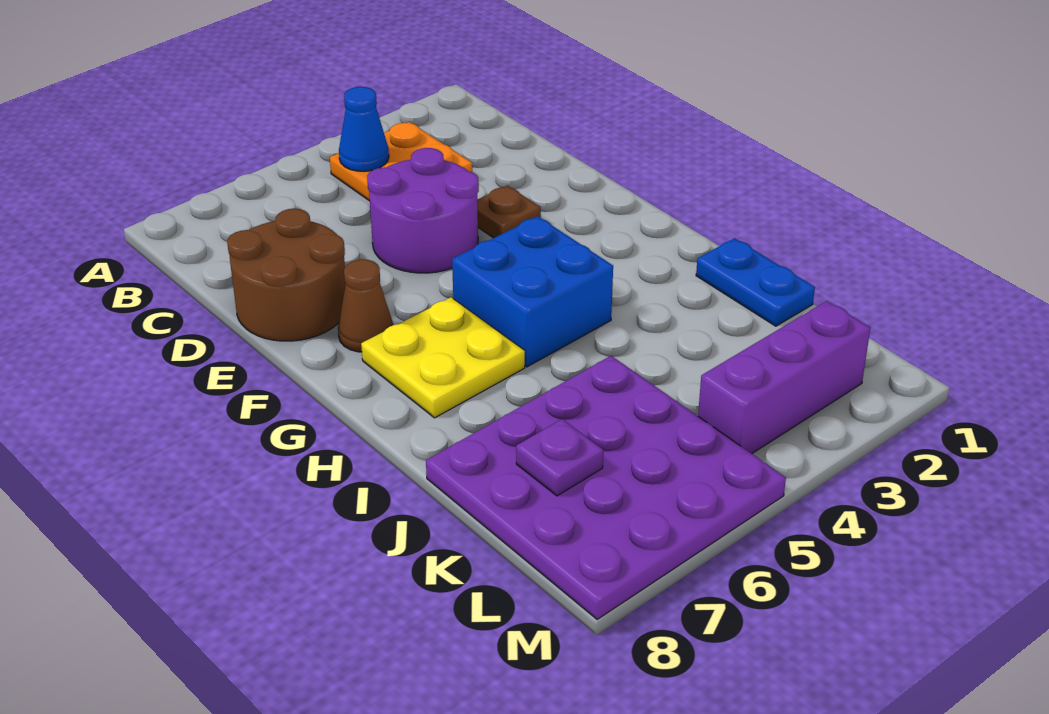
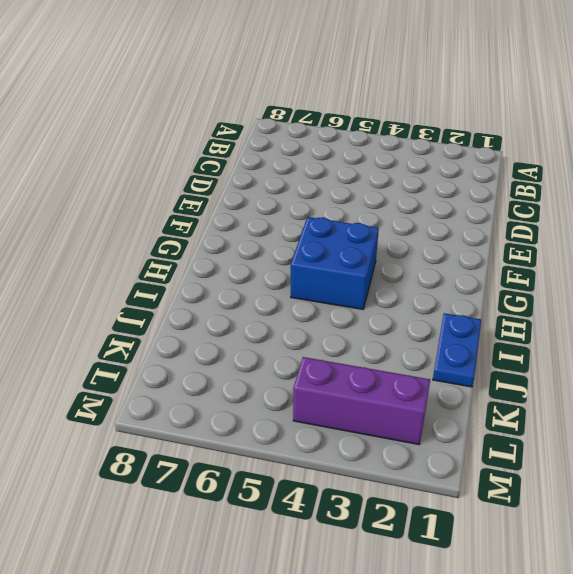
none -> orange 2x2 plate [330,122,472,201]
none -> purple 2x2 round brick [367,148,479,273]
none -> brown 2x2 round brick [227,209,346,341]

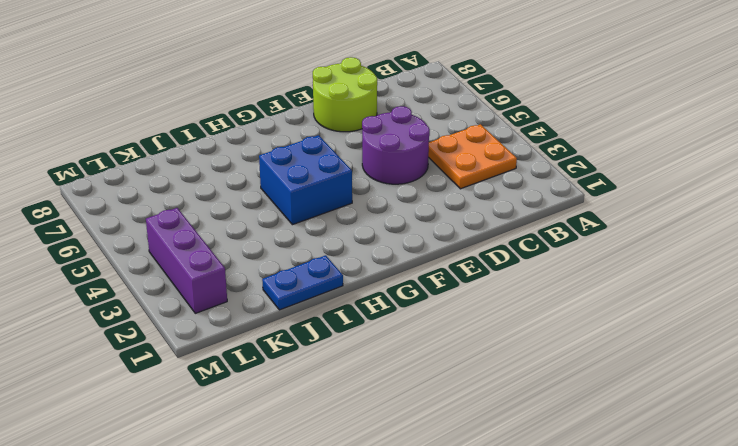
lime 2x2 round brick [313,57,377,132] -> brown 2x2 round brick [227,209,346,341]
none -> brown 1x1 plate [477,186,541,238]
none -> brown 1x1 cone [338,259,393,352]
none -> yellow 2x2 plate [361,297,525,418]

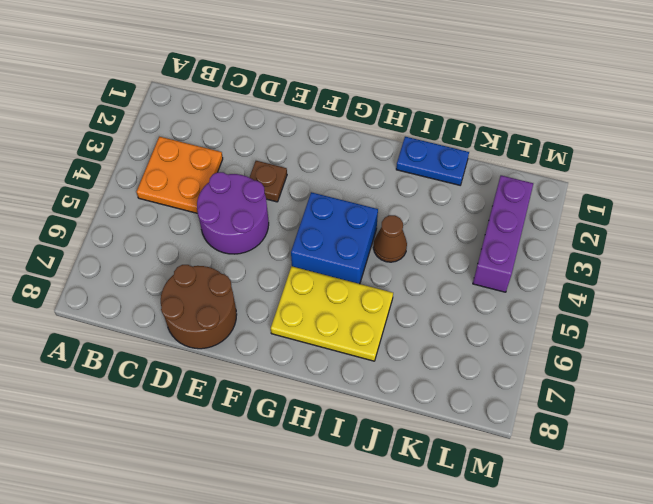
yellow 2x3 plate [271,266,393,361] -> yellow 2x2 plate [361,297,525,418]
brown 1x1 cone [373,215,407,262] -> brown 1x1 cone moved to [338,259,393,352]
none -> purple 4x4 plate [426,356,786,619]
none -> blue 1x1 cone [339,87,389,171]
none -> purple 1x1 plate [516,419,603,496]

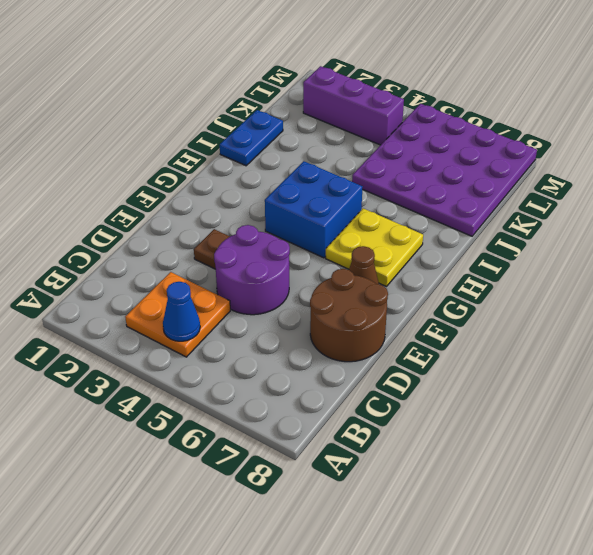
none -> purple 1x1 plate [516,419,603,496]

